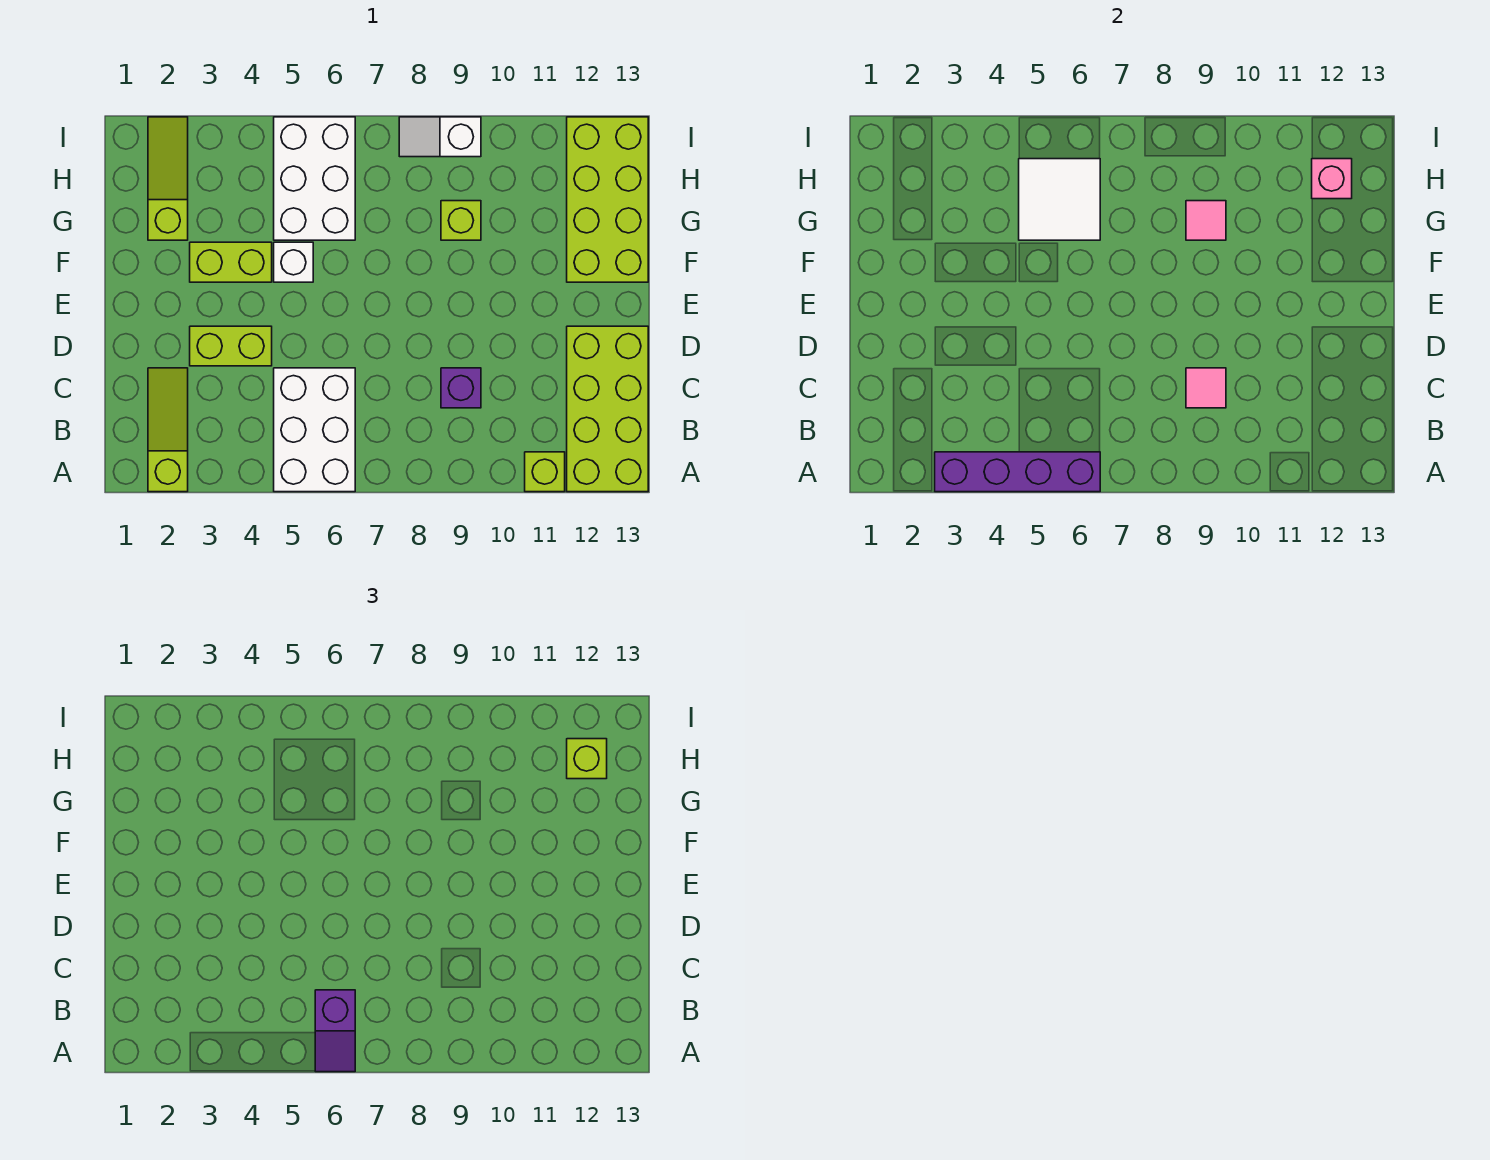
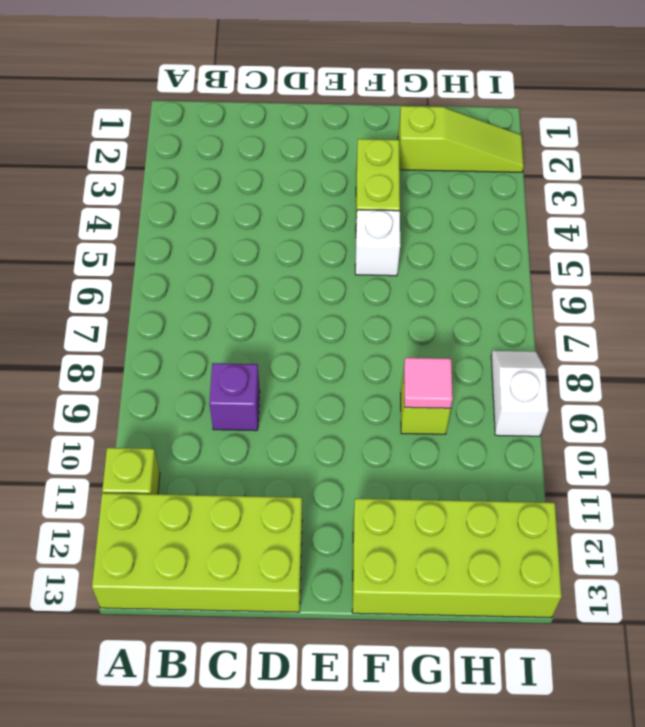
none -> lime 1x3 slope [148,368,188,492]
none -> white 2x3 brick [274,368,355,492]
none -> lime 1x2 brick [190,326,272,366]

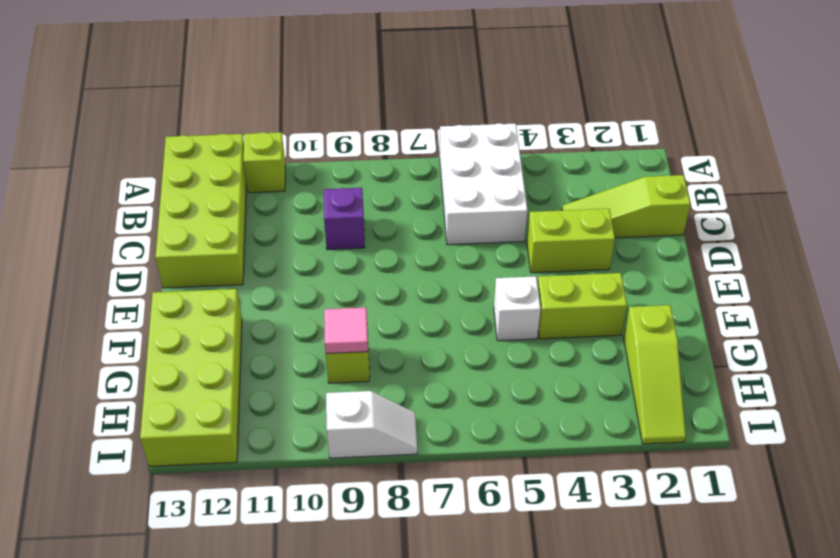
lime 1x3 slope [562,175,690,238] -> lime 1x3 slope turned to [148,368,188,492]
none -> white 2x3 brick [274,117,355,240]
none -> purple 1x4 brick [935,452,1100,492]
none -> pink 1x1 tile [1186,368,1226,408]

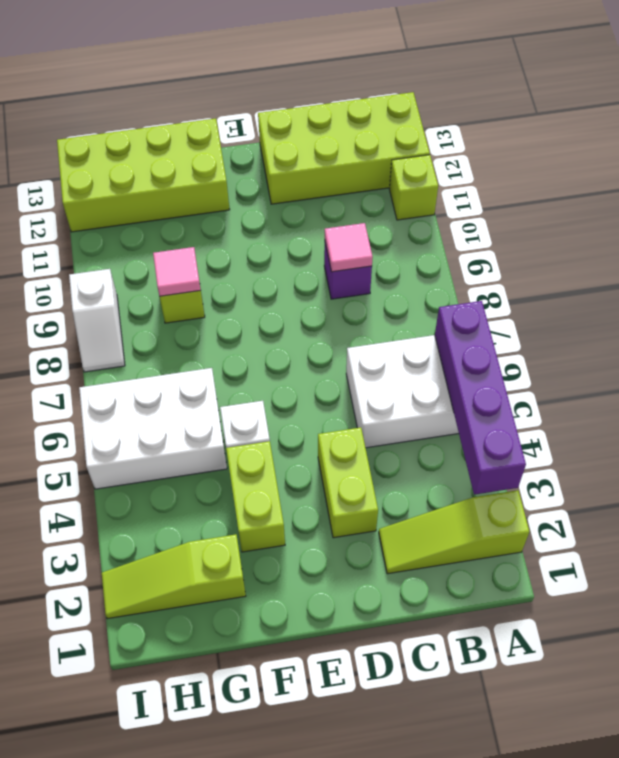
none -> white 2x2 tile [1019,159,1100,240]
none -> pink 1x1 brick [1312,159,1352,199]
none -> purple 1x2 slope [315,990,355,1072]

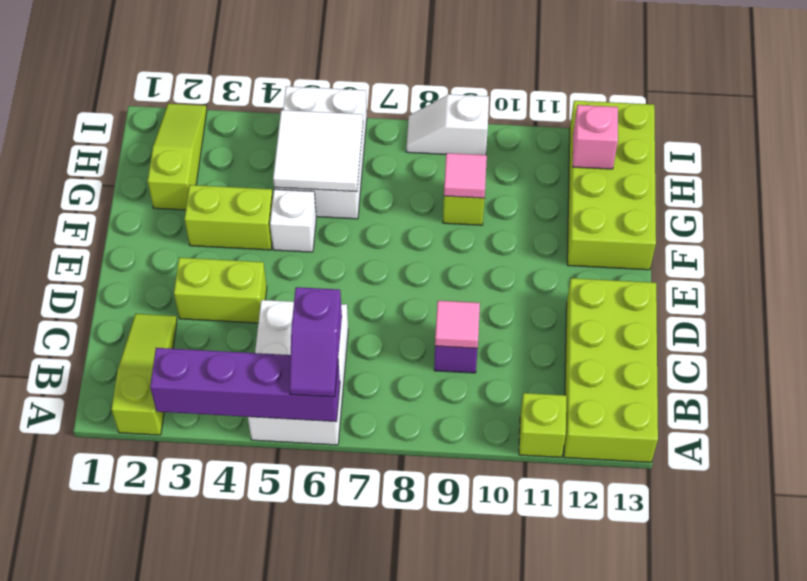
none -> lime 1x1 brick [567,739,607,779]

